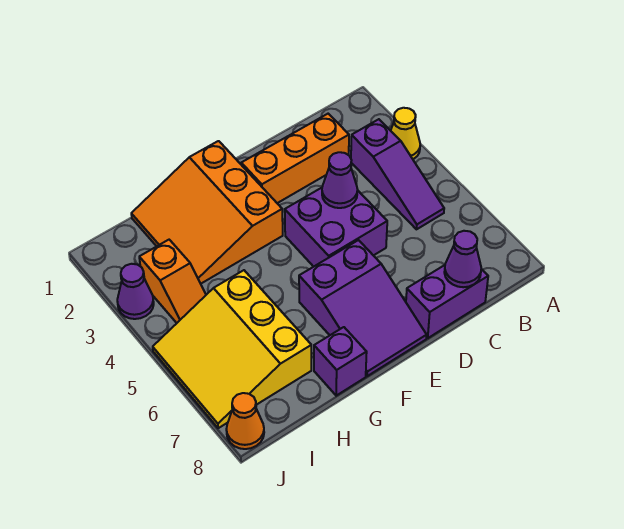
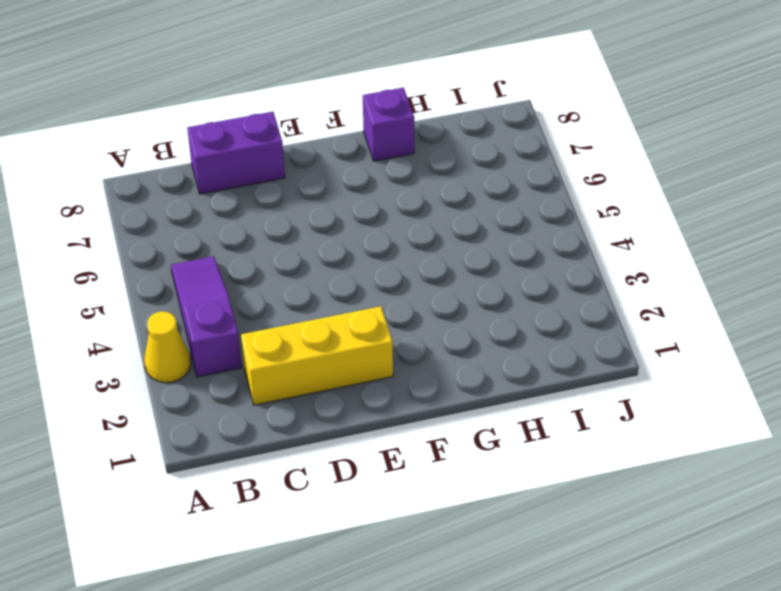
yellow 1x3 brick [241,306,393,405] -> orange 1x3 brick [241,114,349,203]
none -> purple 2x2 brick [285,188,387,267]
none -> purple 2x3 slope [299,240,427,376]
none -> orange 3x3 slope [131,141,283,284]

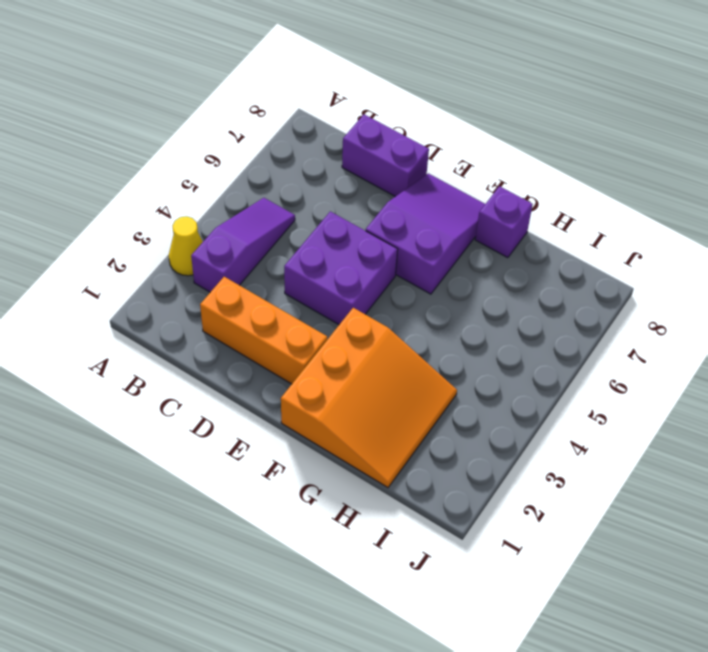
none -> yellow 3x3 slope [153,270,311,428]
none -> orange 1x2 slope [139,240,206,323]
none -> purple 1x1 cone [117,264,154,319]

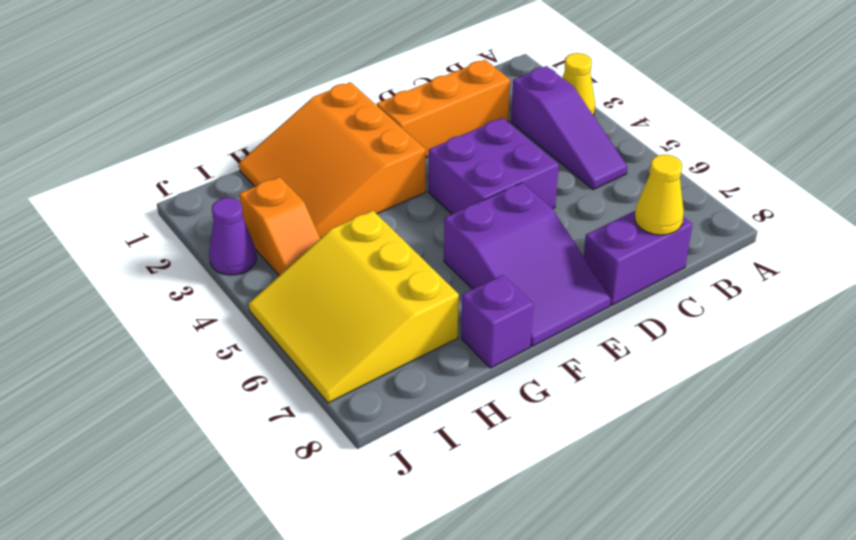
yellow 1x1 cone [635,155,684,235] -> purple 1x1 cone [444,231,481,287]
none -> orange 1x1 cone [226,393,264,449]
none -> purple 1x1 cone [322,152,357,208]

